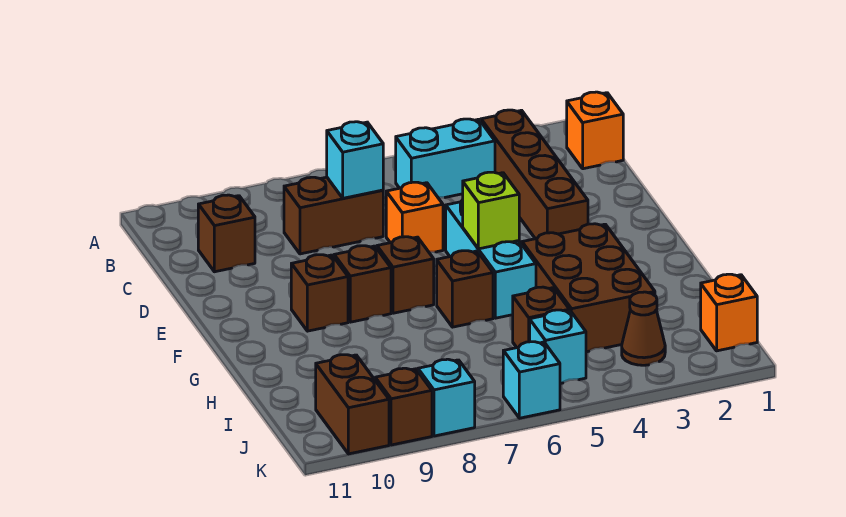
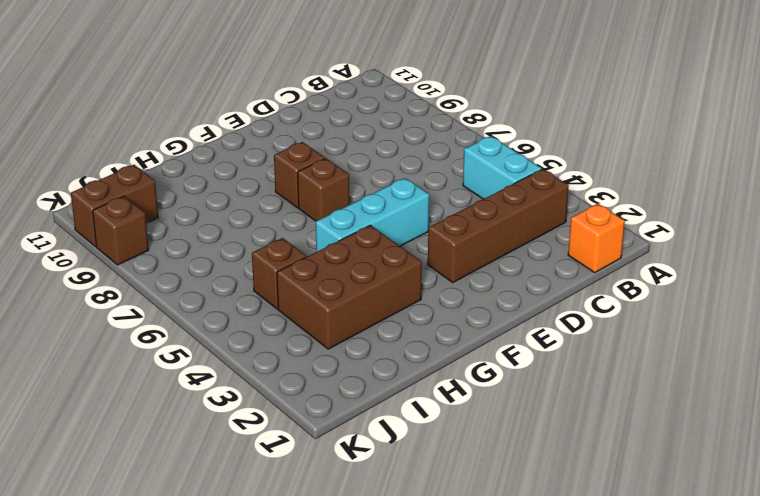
none -> brown 1x2 brick [284,177,383,254]
none -> brown 1x1 brick [198,195,255,272]
none -> orange 1x1 brick [386,182,443,252]

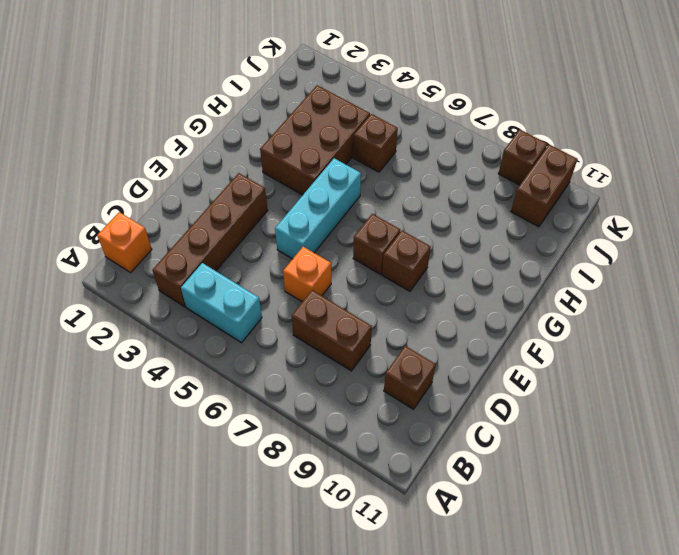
none -> brown 1x1 brick [291,255,348,331]
none -> brown 1x1 brick [437,251,493,327]
none -> orange 1x1 brick [701,274,757,351]

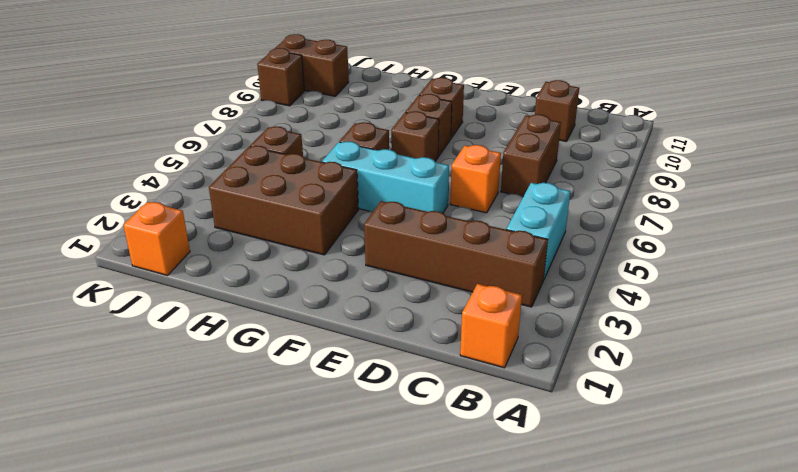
none -> brown 1x1 cone [622,292,665,365]
none -> cyan 1x1 brick [530,310,586,384]
none -> cyan 1x1 brick [503,342,560,418]

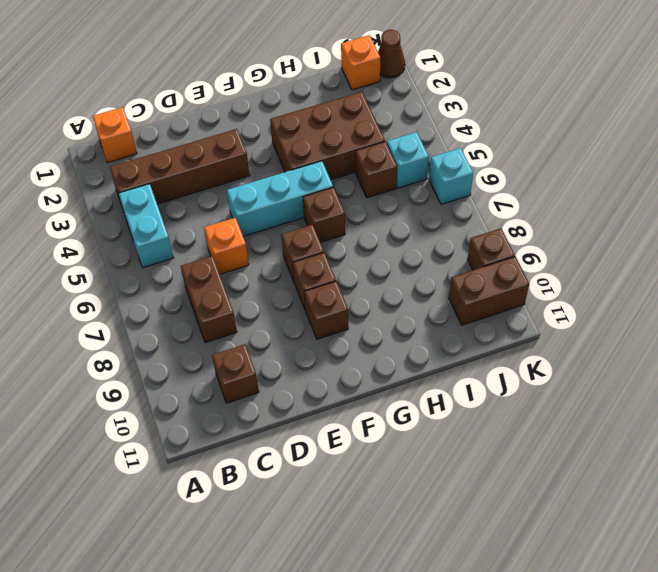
brown 1x1 cone [378,30,405,78] -> brown 1x1 cone moved to [622,292,665,365]
none -> cyan 1x1 brick [418,359,475,436]
none -> cyan 1x1 brick [327,122,383,198]
none -> lime 1x1 brick [463,172,519,249]

